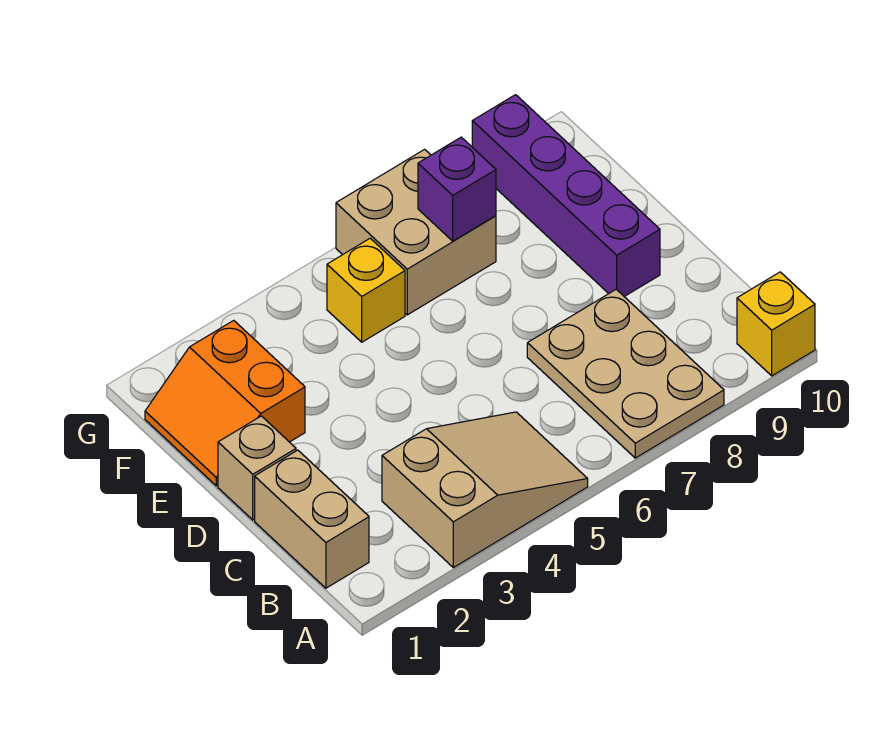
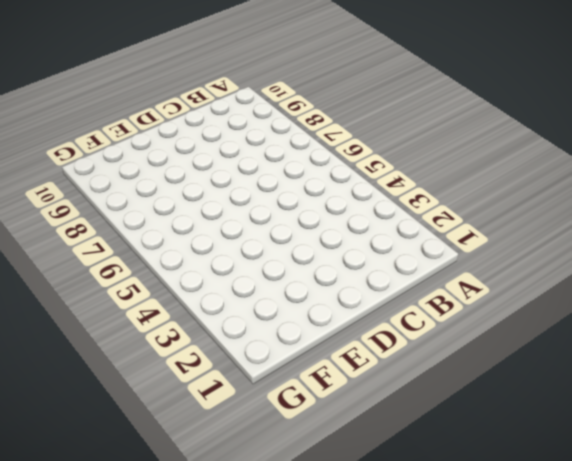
none -> tan 2x3 slope [382,412,588,568]
none -> tan 2x3 plate [527,289,724,458]

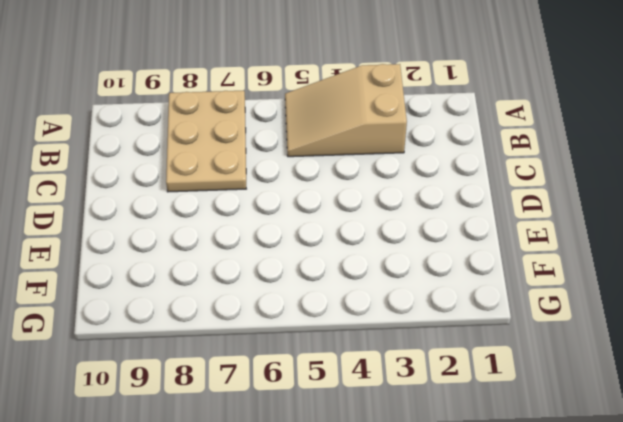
none -> yellow 1x1 brick [737,272,815,376]
none -> tan 1x2 brick [255,450,369,588]

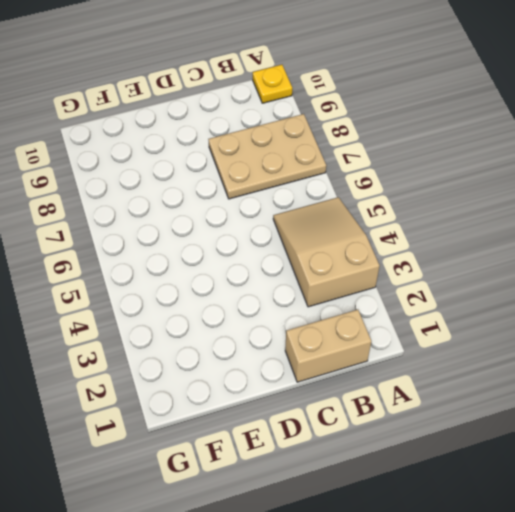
yellow 1x1 plate [253,65,292,103] -> yellow 1x1 brick [737,272,815,376]
none -> tan 1x1 brick [218,416,296,520]
none -> purple 1x4 brick [472,95,660,297]

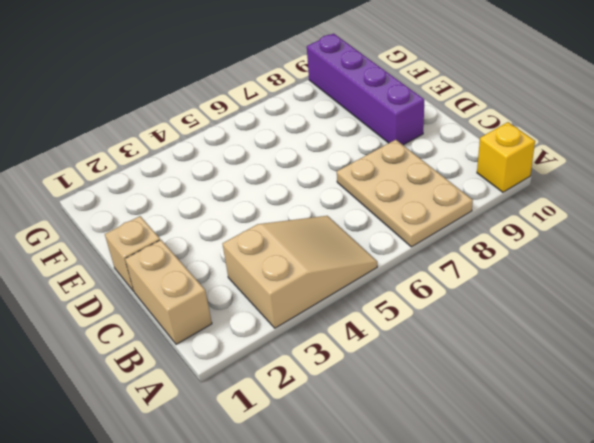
none -> orange 2x2 slope [145,320,305,486]
none -> yellow 1x1 brick [327,238,405,342]

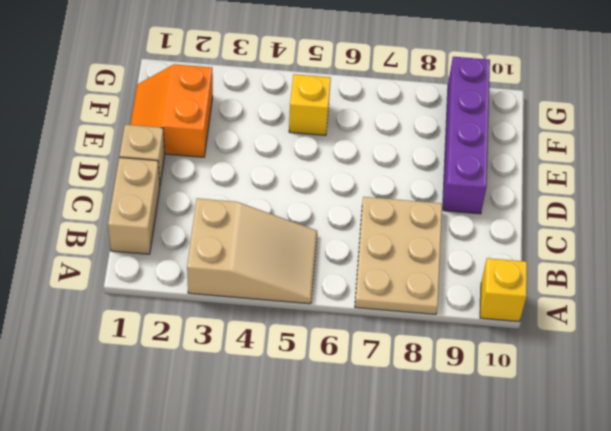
none -> tan 2x2 brick [336,149,496,315]
none -> purple 1x1 brick [418,137,496,241]

